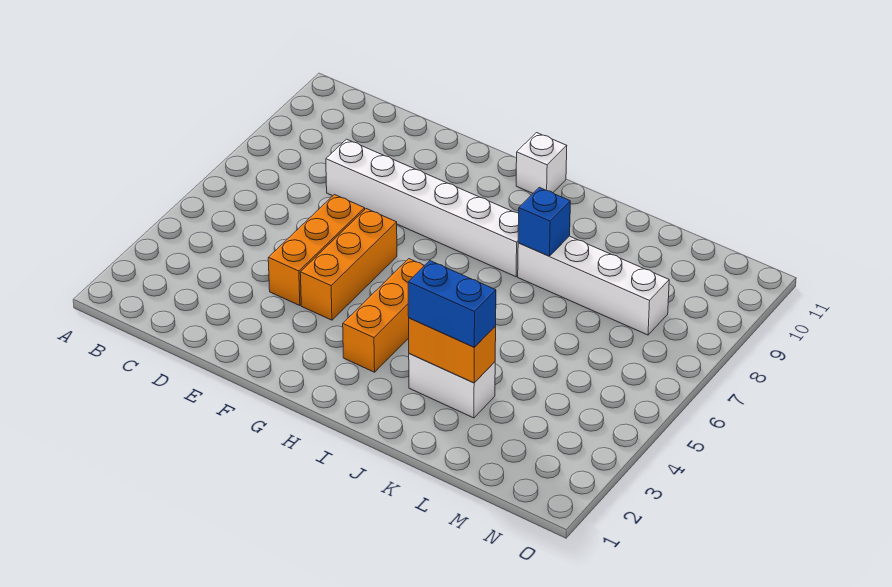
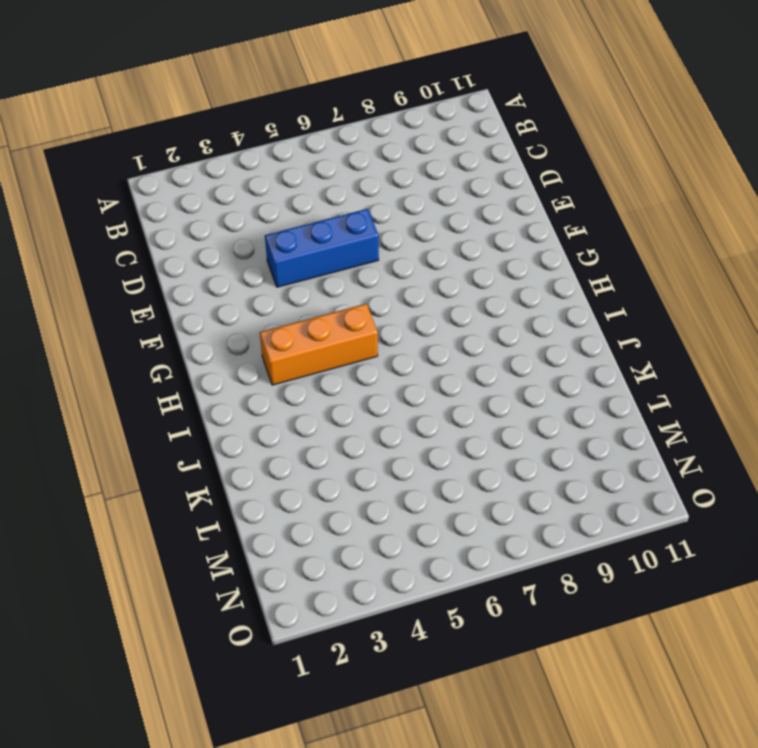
blue 1x3 brick [265,209,379,287] -> orange 1x3 brick [268,195,365,306]
none -> white 1x6 brick [326,139,519,277]
none -> orange 1x3 brick [300,209,397,320]

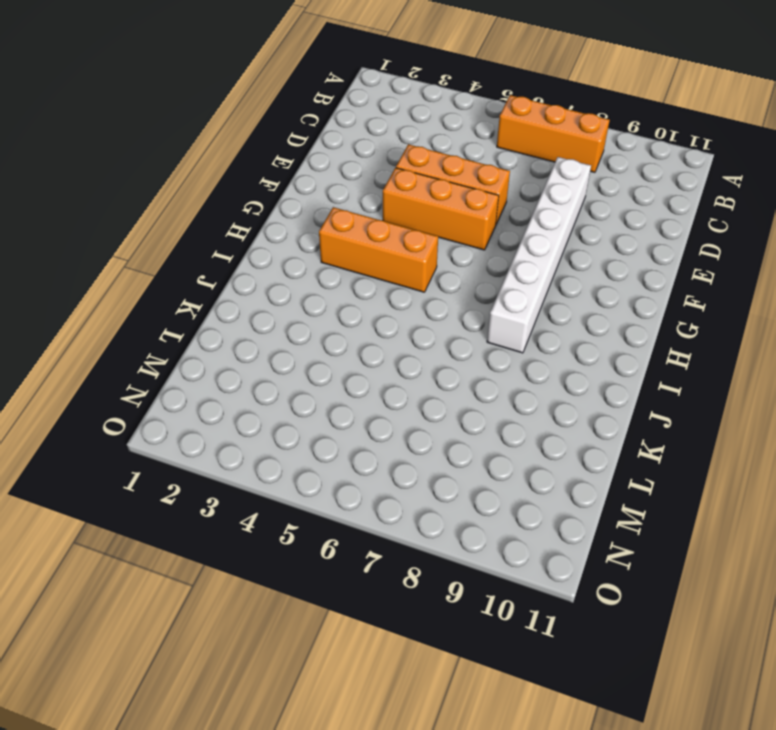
orange 1x3 brick [497,95,610,172] -> none
none -> white 1x1 brick [516,133,567,193]
none -> white 1x2 brick [409,354,495,418]

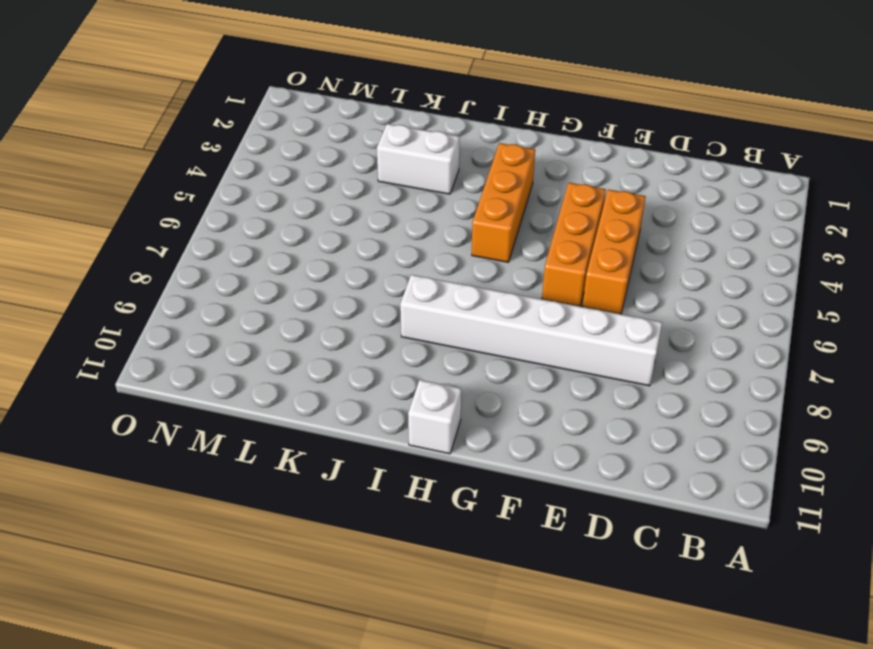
none -> white 1x4 brick [518,236,669,335]
none -> orange 1x2 brick [409,318,496,383]

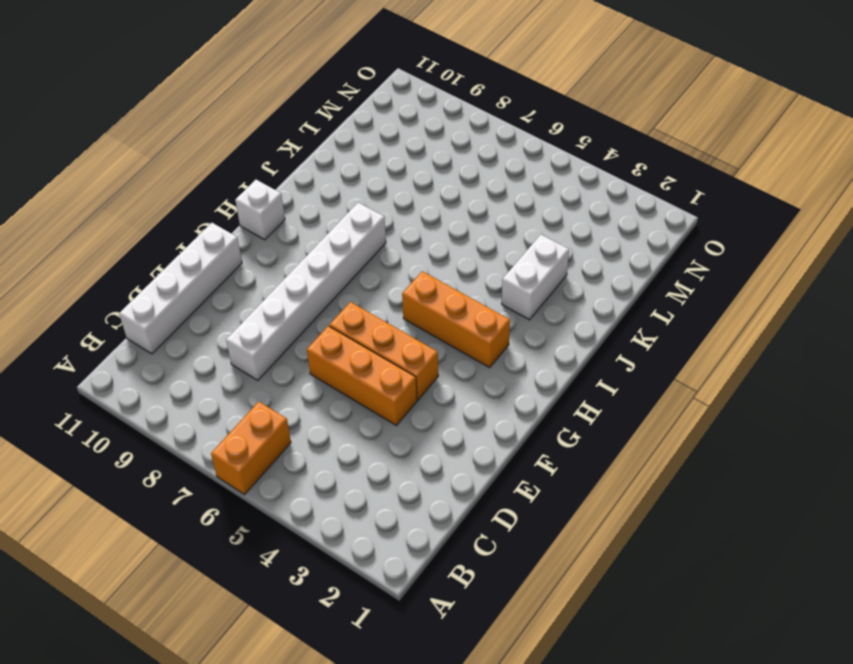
orange 1x2 brick [211,402,291,494] -> orange 1x2 brick moved to [409,318,496,383]
white 1x4 brick [119,223,242,354] -> white 1x4 brick moved to [518,236,669,335]
none -> blue 1x1 brick [518,187,570,256]
none -> blue 1x2 brick [408,261,496,347]

